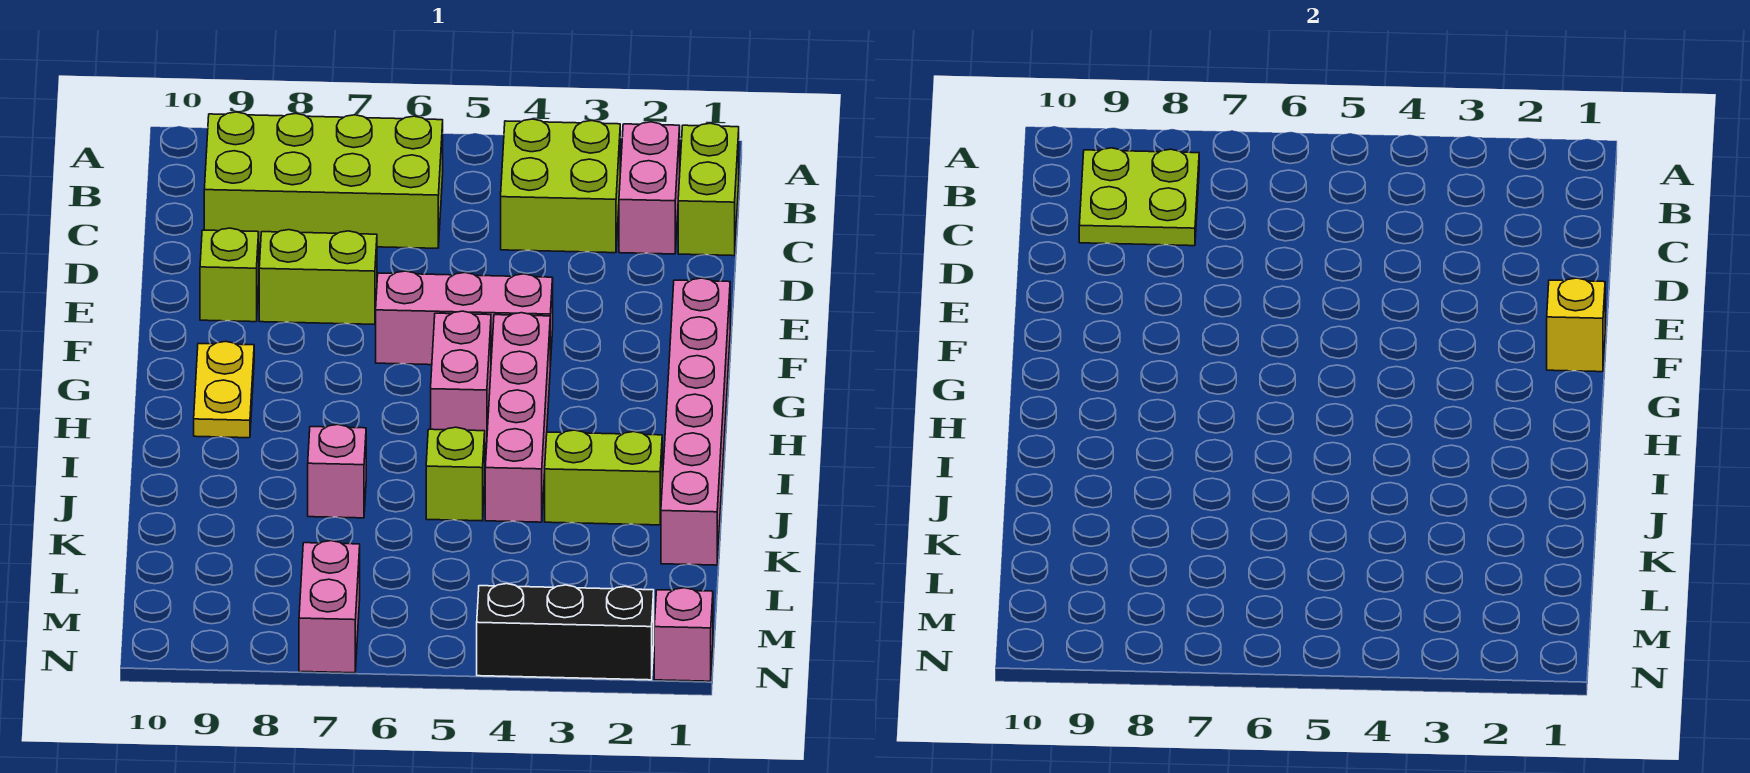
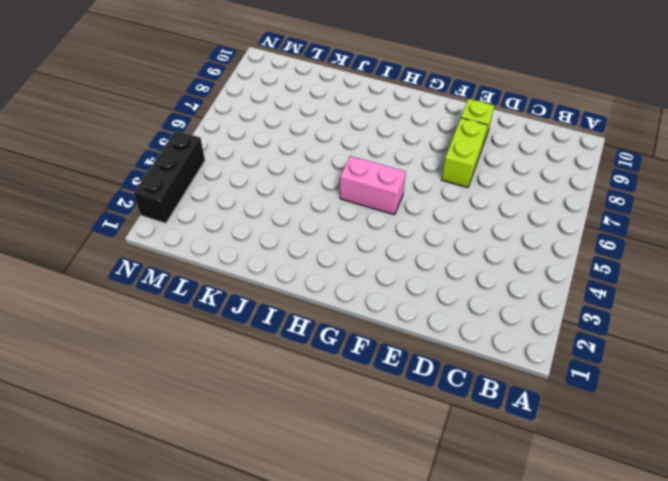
none -> lime 1x2 brick [678,123,739,256]
none -> pink 1x2 brick [619,122,680,254]
none -> lime 2x2 brick [501,119,620,253]

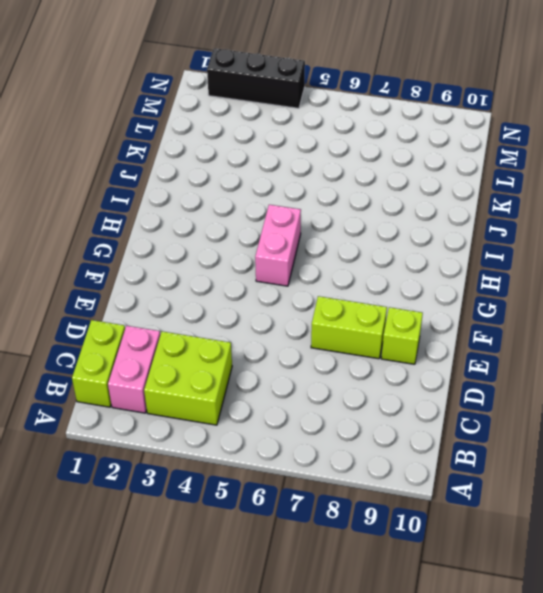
none -> lime 2x4 brick [204,112,443,248]
none -> pink 1x6 brick [661,278,730,565]
none -> pink 1x3 brick [376,271,553,366]

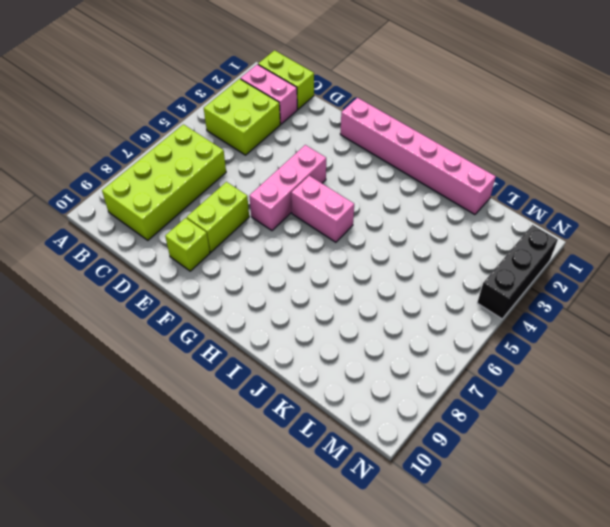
none -> pink 1x4 brick [485,313,550,522]
none -> yellow 1x2 plate [194,341,254,438]
none -> lime 1x2 brick [545,430,662,525]

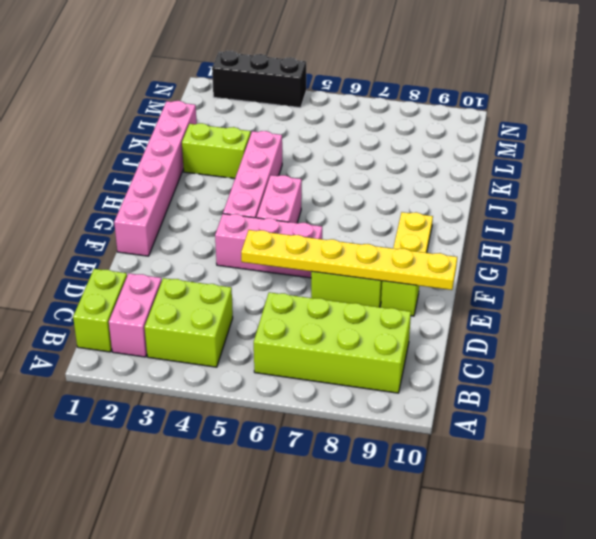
yellow 1x6 plate [241,230,457,290] -> none
none -> lime 1x1 brick [426,427,485,521]
none -> pink 1x1 brick [308,425,366,518]
none -> pink 1x2 brick [299,541,360,673]

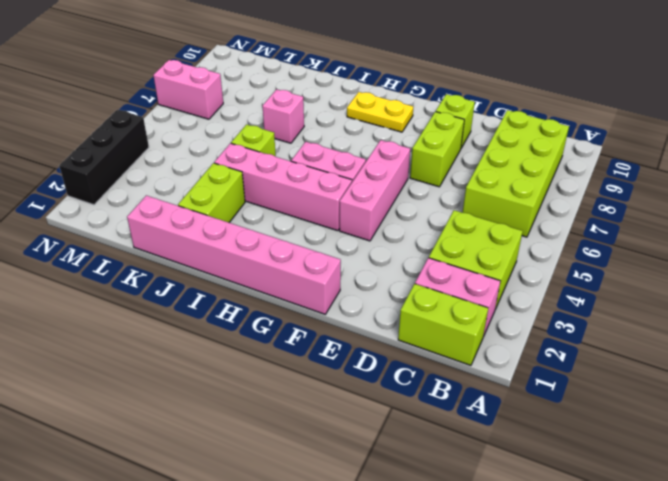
none -> pink 1x1 brick [654,588,713,681]
none -> lime 2x2 plate [1079,148,1199,246]
none -> yellow 1x1 brick [1547,278,1605,372]

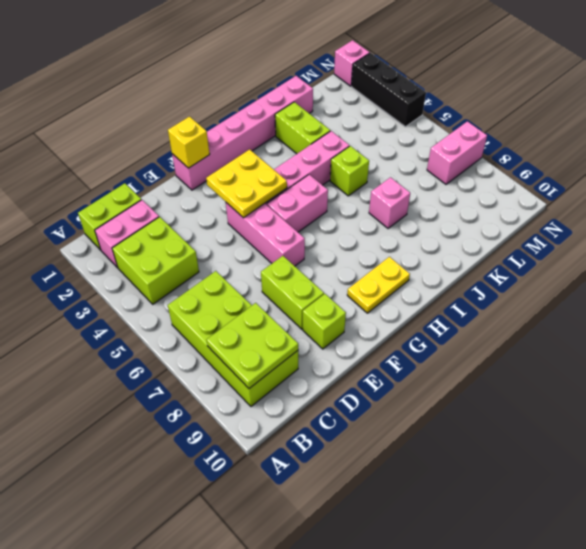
yellow 2x2 plate [206,149,287,218] -> none

